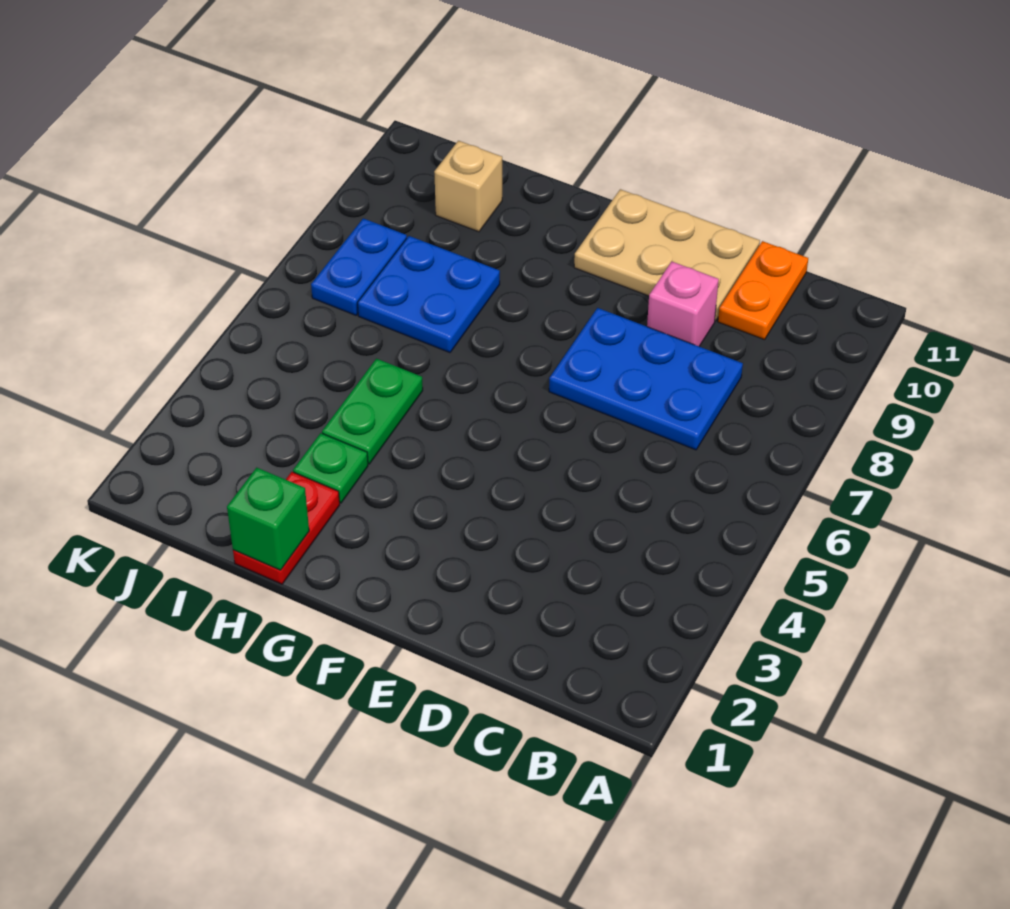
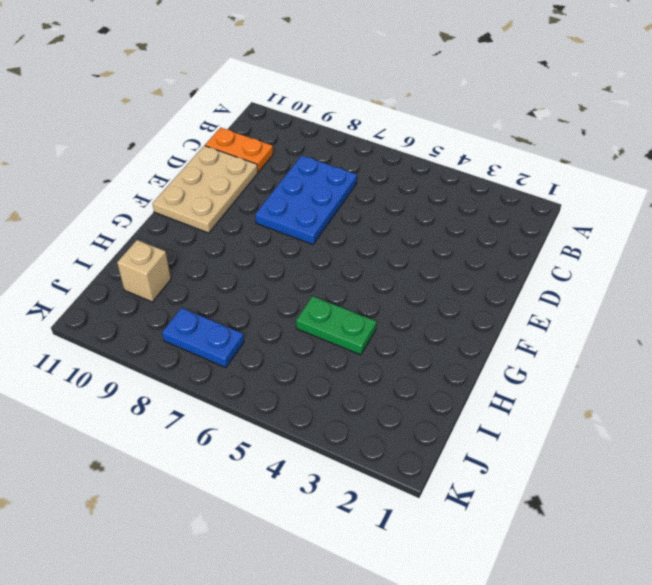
none -> pink 1x1 brick [647,262,719,346]
none -> red 1x2 plate [233,472,340,584]

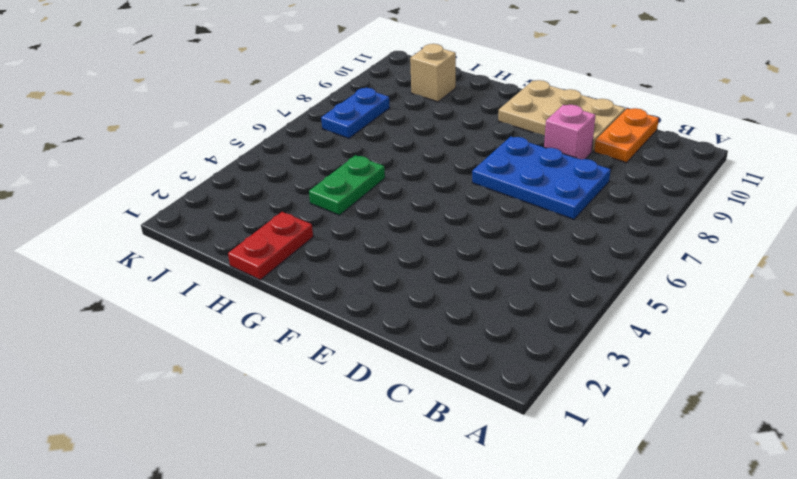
none -> green 1x1 plate [293,433,368,503]
none -> blue 2x2 plate [358,236,500,353]

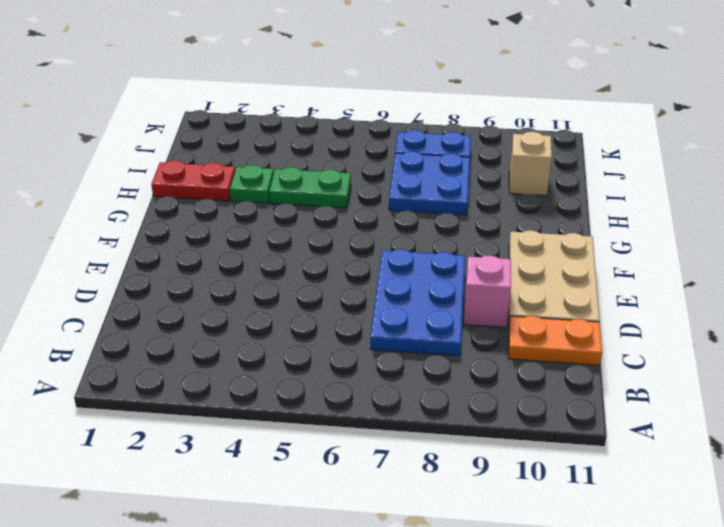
none -> green 1x1 brick [227,468,309,570]

